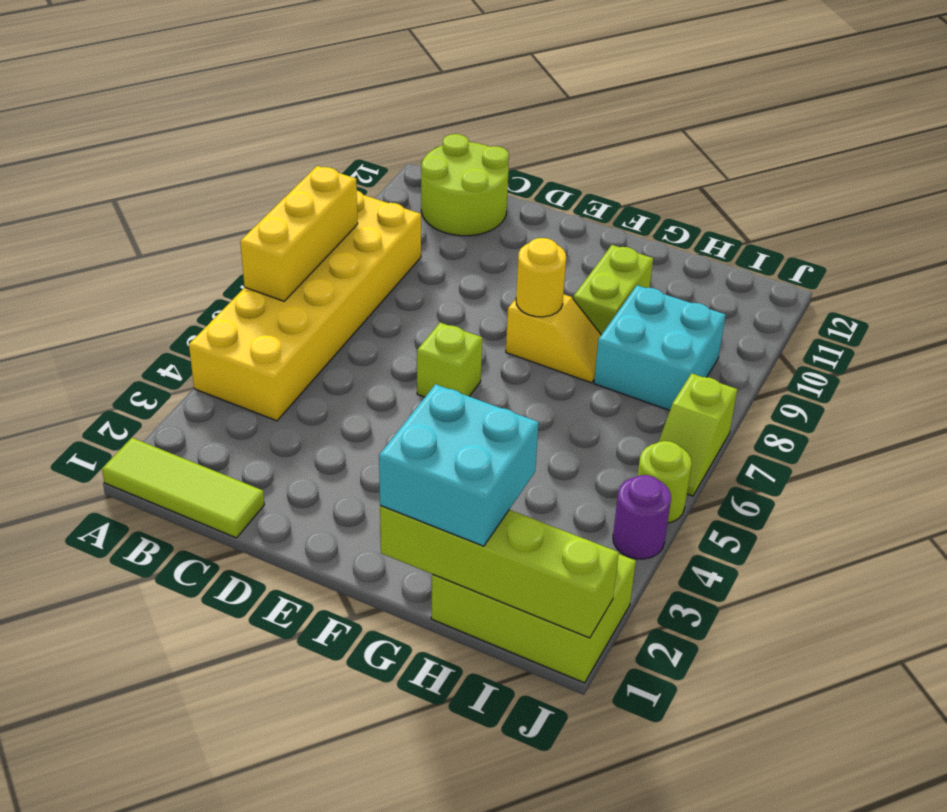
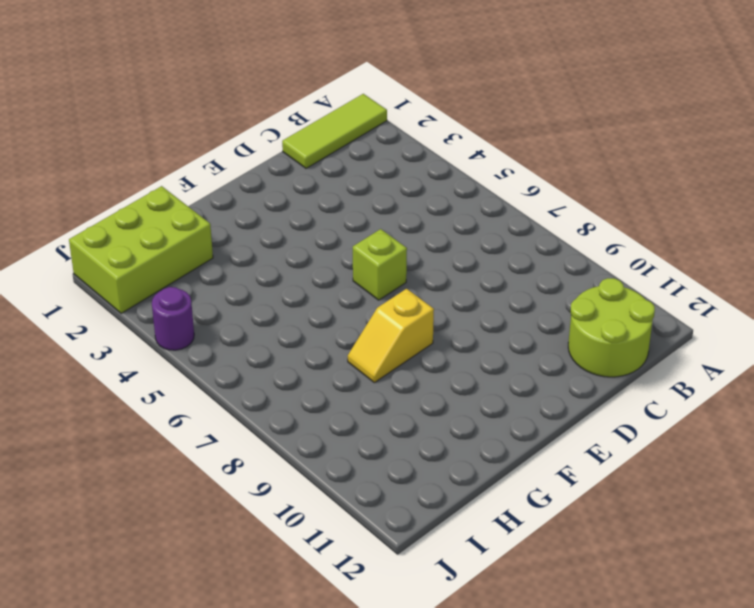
none -> yellow 2x6 brick [189,191,421,421]
none -> lime 1x2 brick [573,245,653,335]
none -> cyan 2x2 brick [594,285,726,410]

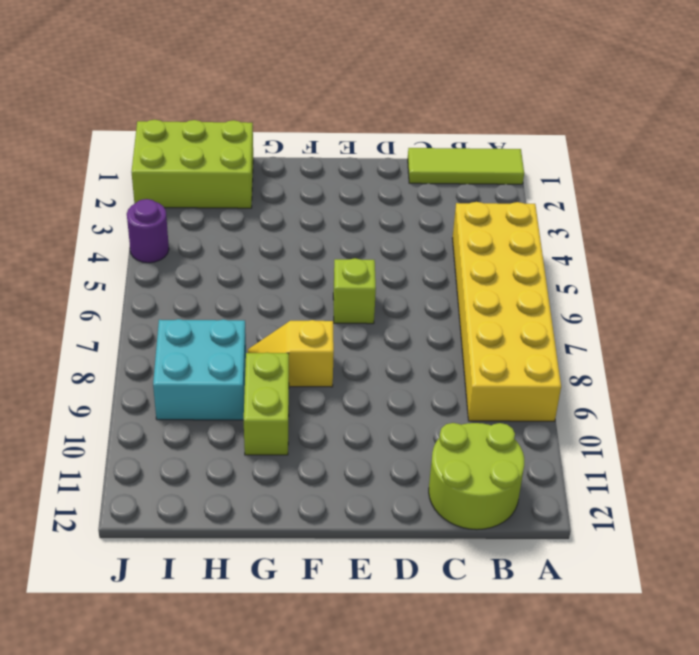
none -> lime 1x1 round brick [638,441,692,523]
none -> lime 1x2 slope [659,373,737,496]
none -> yellow 1x3 brick [240,166,358,301]

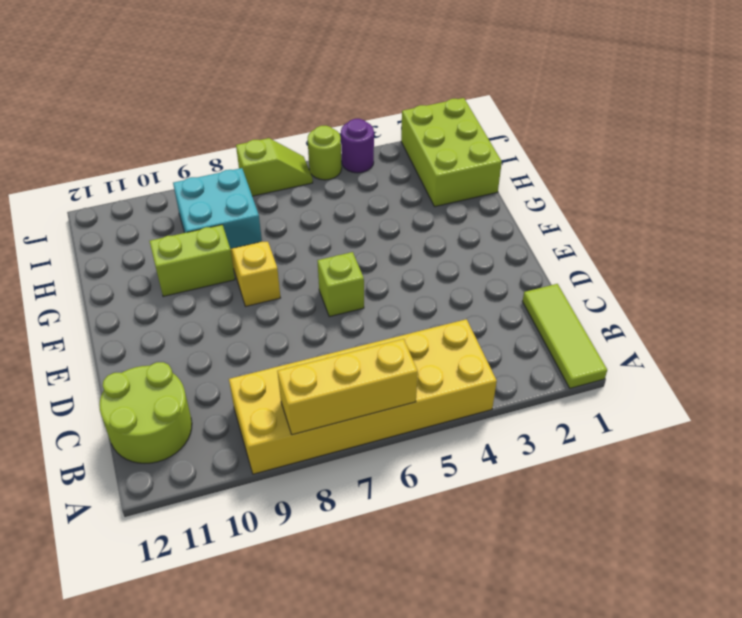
none -> yellow 1x1 round brick [516,238,566,317]
none -> lime 1x4 brick [380,505,619,638]
none -> cyan 2x2 brick [379,384,539,546]

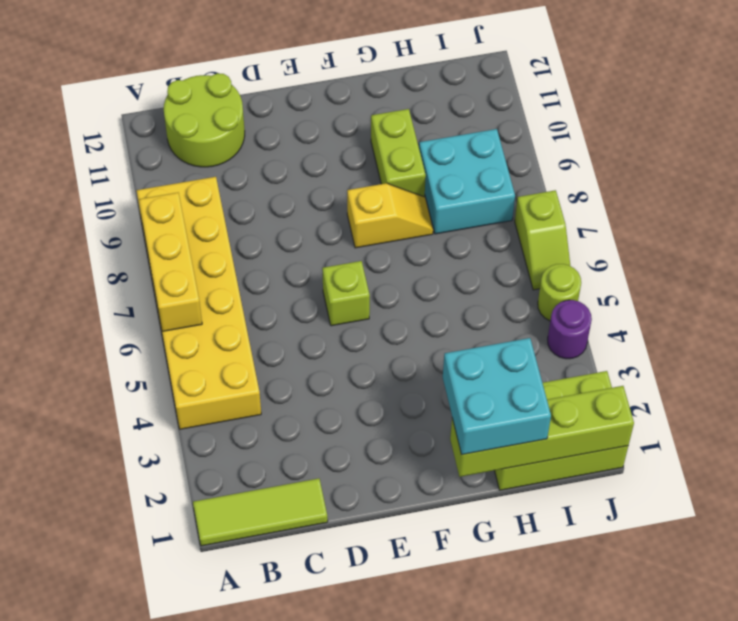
none -> yellow 1x1 round brick [516,238,566,317]

